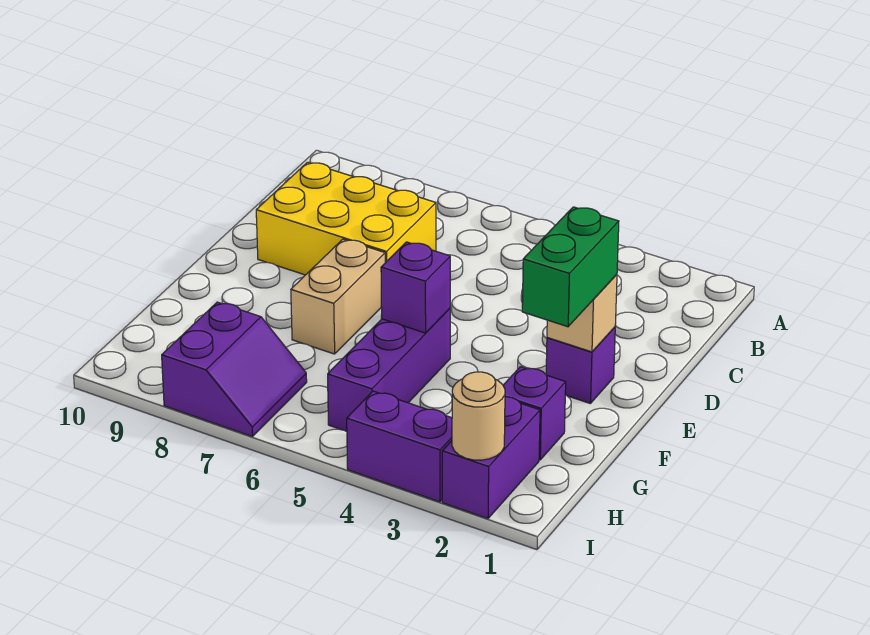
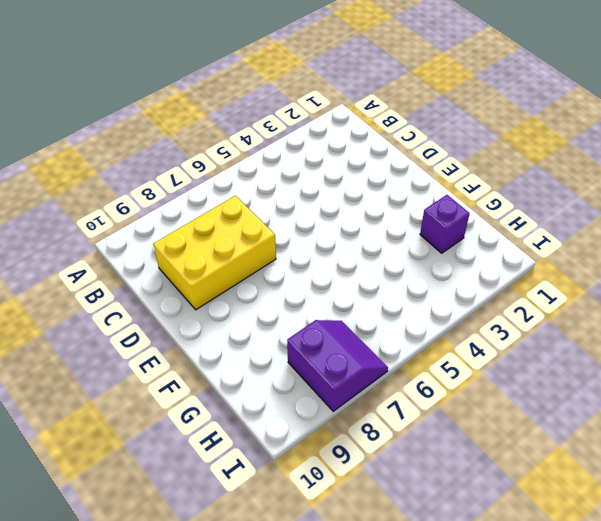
none -> purple 1x1 brick [546,327,615,404]
none -> tan 1x2 brick [291,239,385,354]
none -> purple 1x3 brick [328,308,450,431]

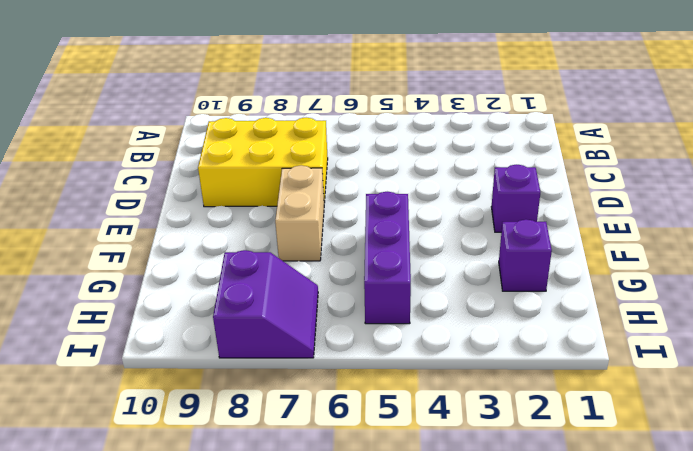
none -> purple 1x2 brick [442,397,540,518]
none -> purple 1x2 brick [347,391,452,502]
none -> tan 1x1 brick [547,274,617,352]

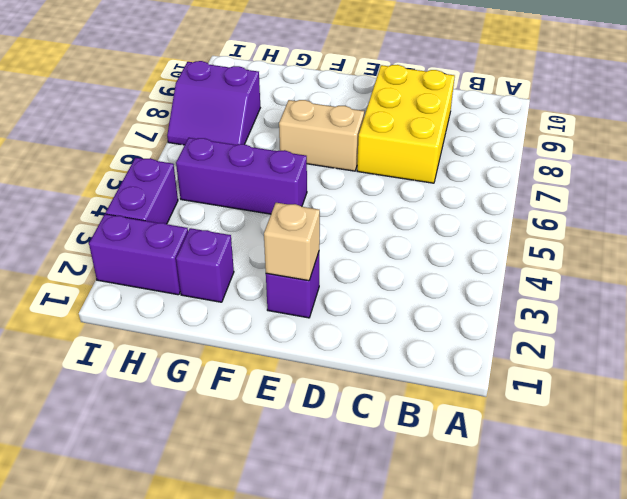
none -> purple 1x1 brick [381,242,450,333]
none -> tan 1x1 round brick [452,372,505,460]
none -> green 1x2 brick [522,207,619,327]

